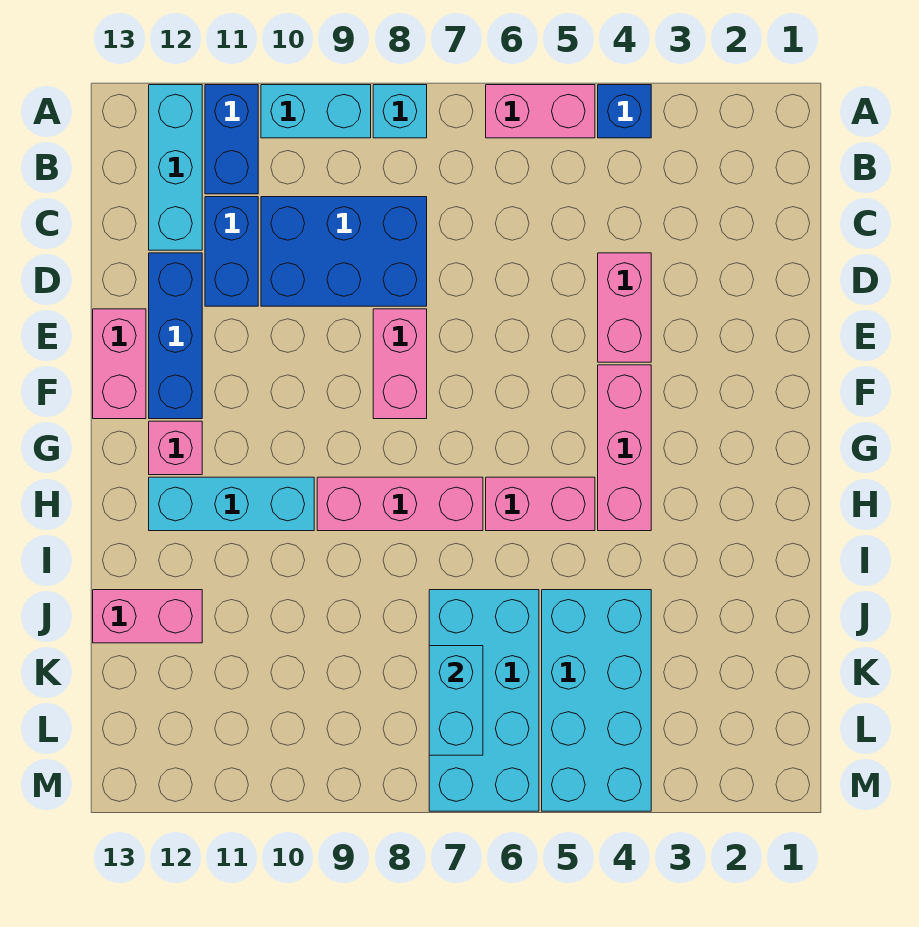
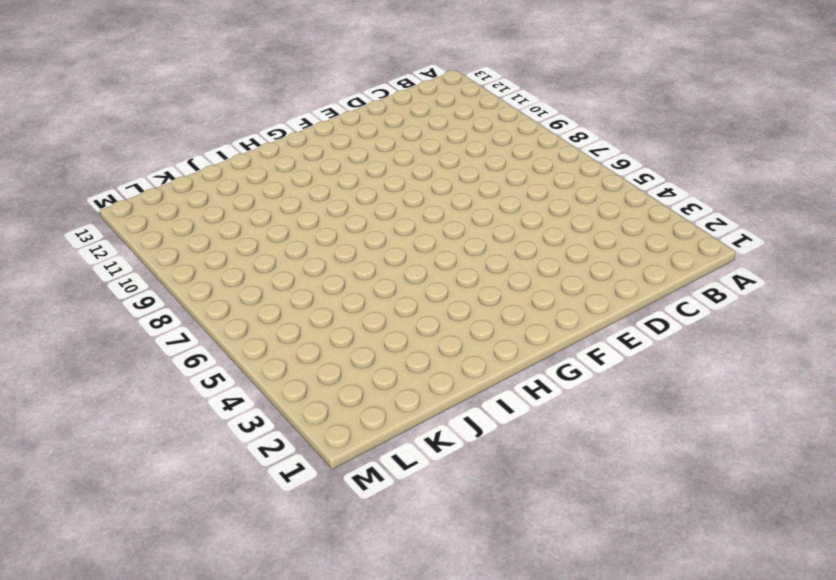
none -> blue 1x1 brick [598,85,651,138]
none -> pink 1x2 brick [486,85,595,138]
none -> cyan 1x1 brick [373,85,427,138]

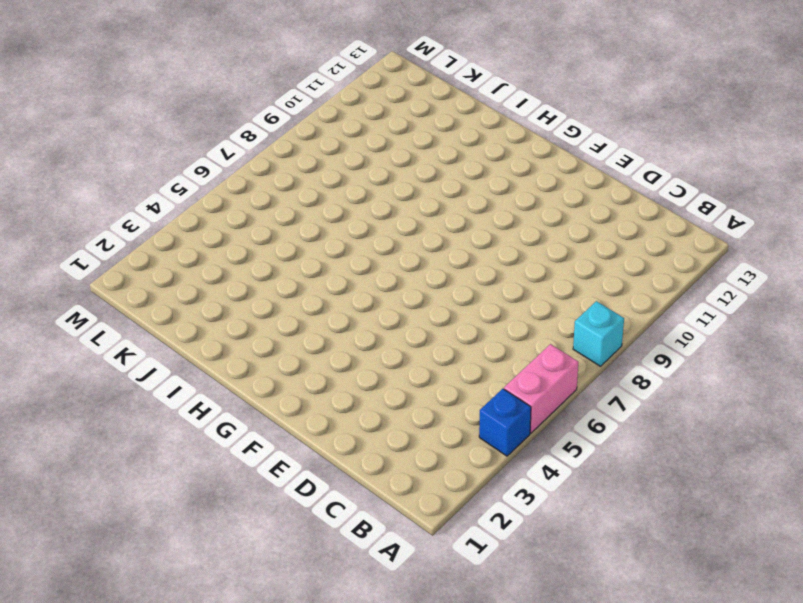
none -> cyan 1x2 brick [261,85,371,138]
none -> blue 1x2 brick [205,85,258,194]
none -> cyan 1x3 brick [149,85,202,250]

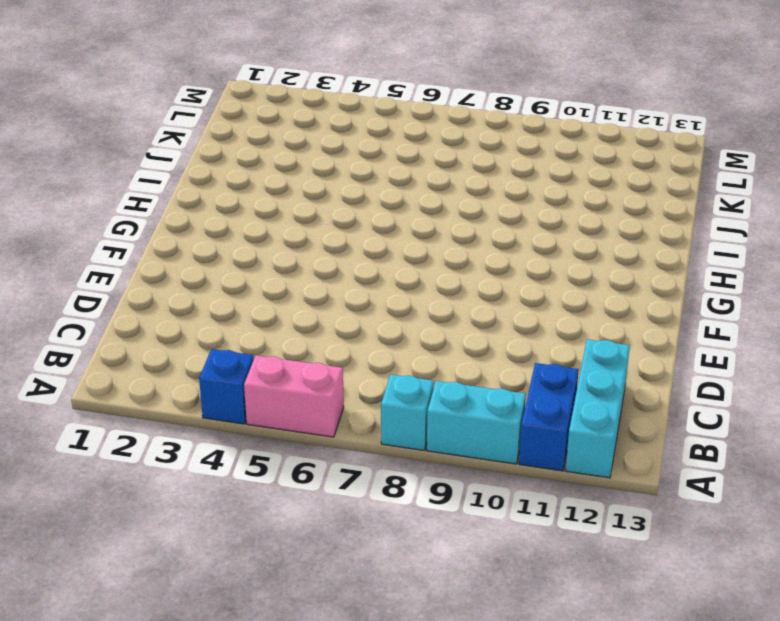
none -> blue 2x3 brick [261,197,427,306]
none -> blue 1x2 brick [205,197,258,306]
none -> pink 1x2 brick [598,253,651,362]

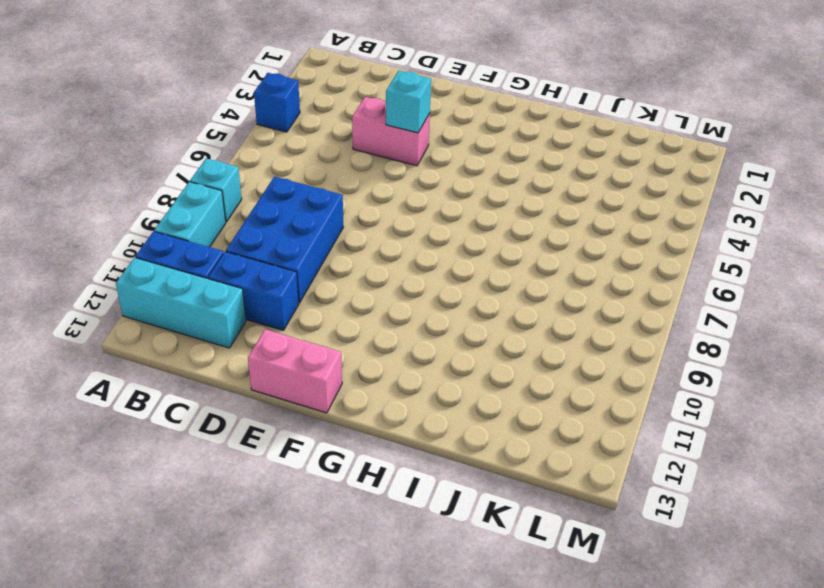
cyan 1x1 brick [386,71,431,133] -> none
none -> pink 1x2 brick [486,85,595,138]
none -> blue 1x3 brick [149,253,202,419]
none -> pink 1x2 brick [373,309,427,419]

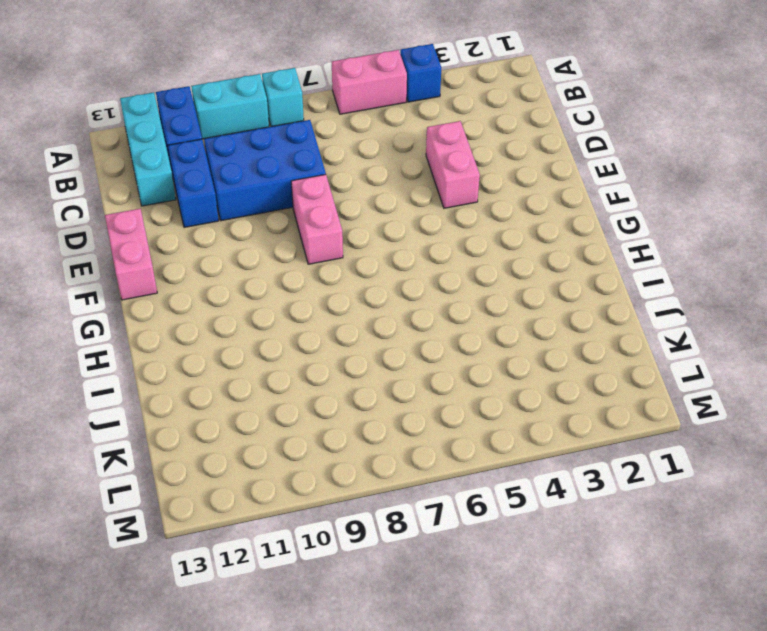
none -> blue 1x3 brick [149,253,202,419]
none -> pink 1x3 brick [598,365,651,531]
none -> pink 1x1 brick [149,421,202,475]

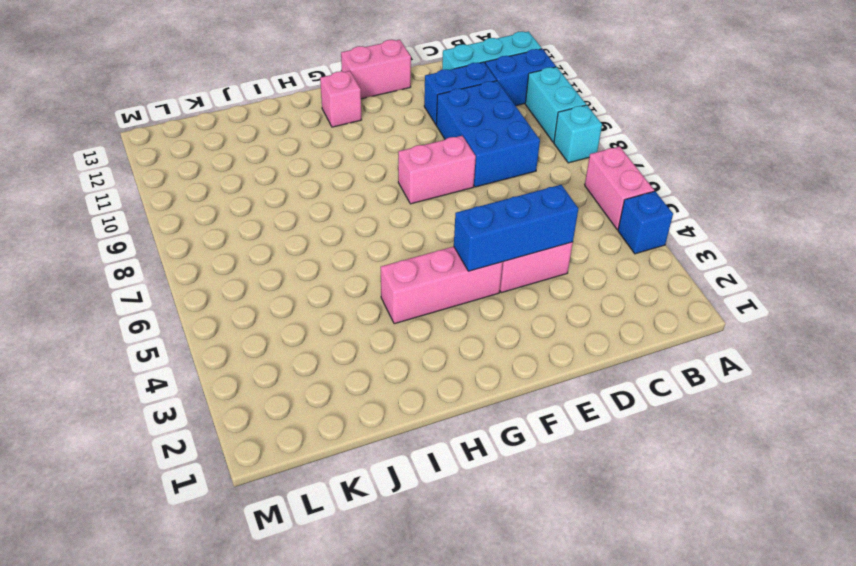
blue 1x3 brick [454,185,578,271] -> blue 1x3 brick moved to [149,253,202,419]
none -> pink 1x2 brick [486,477,595,531]
none -> pink 1x3 brick [317,477,483,531]
none -> cyan 1x3 brick [149,477,314,531]

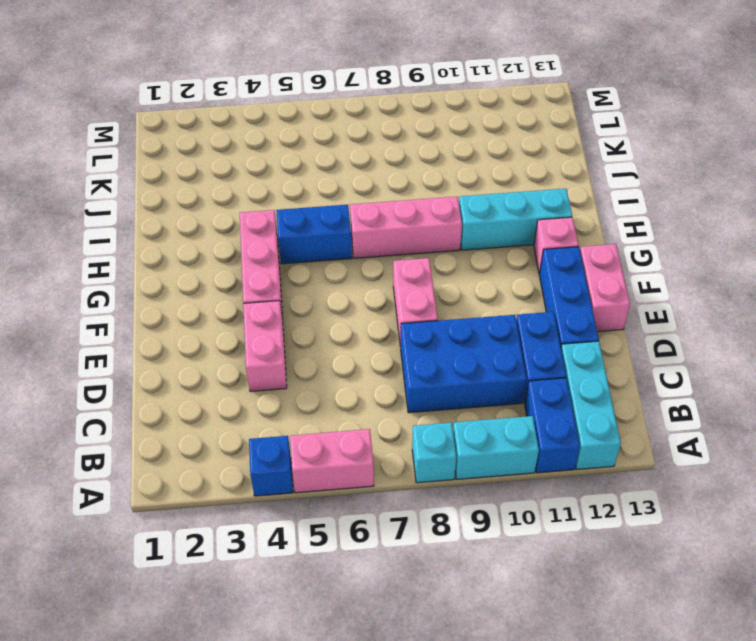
blue 1x2 brick [276,205,352,264] -> pink 1x2 brick [486,477,595,531]
none -> cyan 2x4 brick [542,590,651,811]
none -> cyan 2x4 brick [429,590,539,811]
none -> pink 1x2 brick [93,590,202,643]

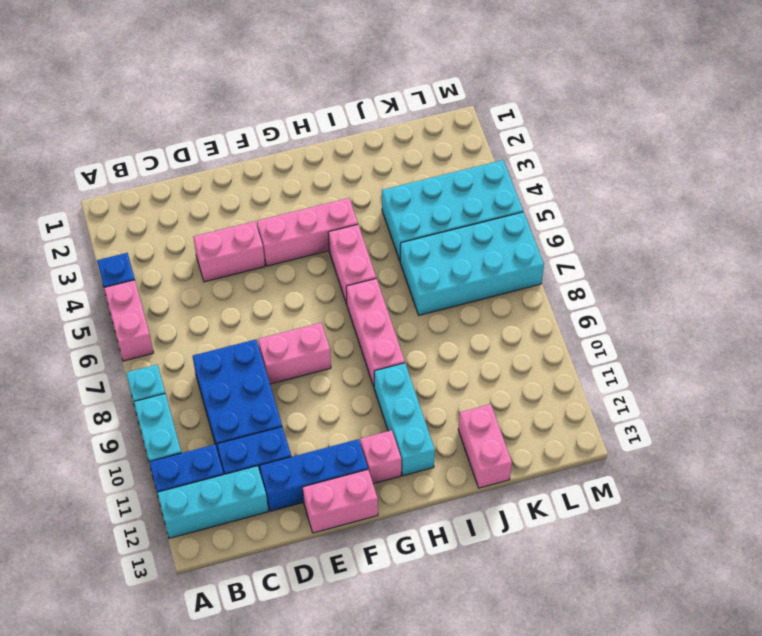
none -> cyan 1x2 brick [429,646,483,755]

